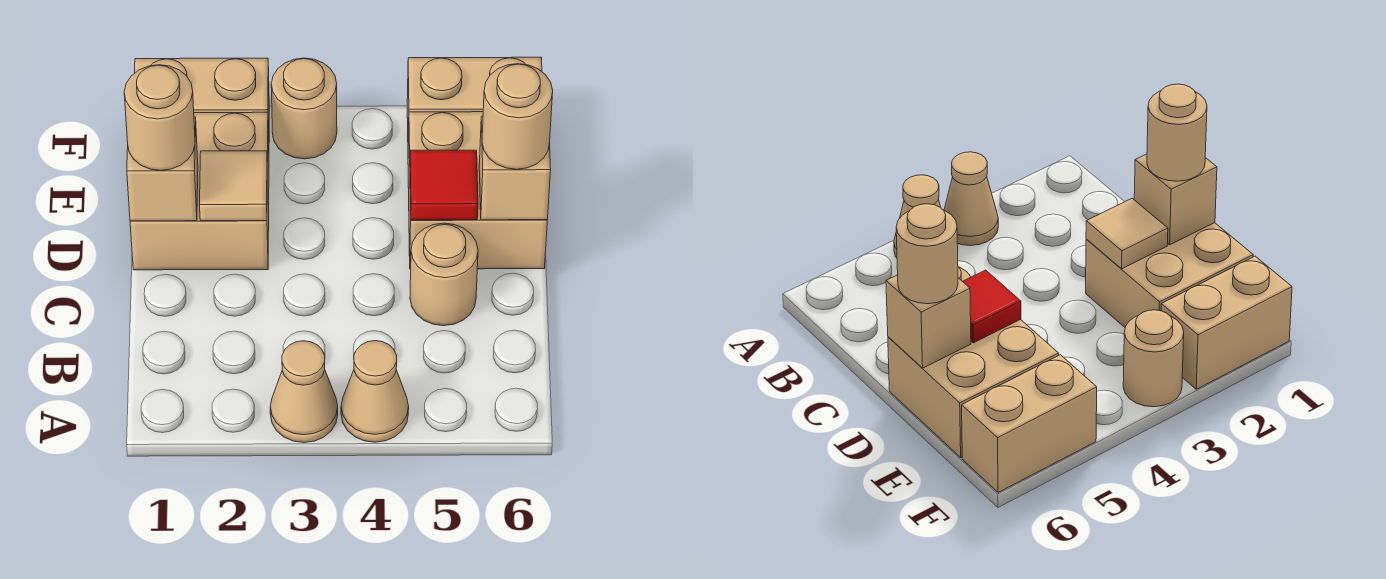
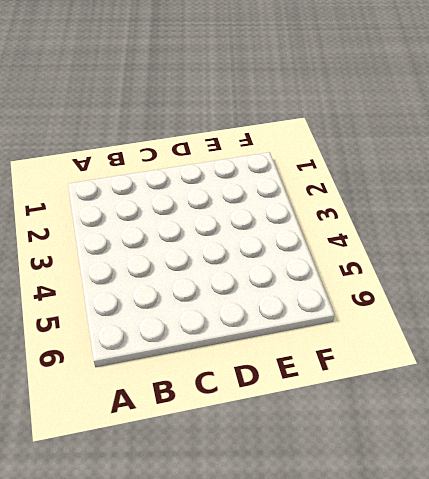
none -> tan 1x1 cone [270,341,338,443]
none -> tan 1x1 cone [341,341,409,442]
none -> tan 1x1 round brick [410,223,478,326]

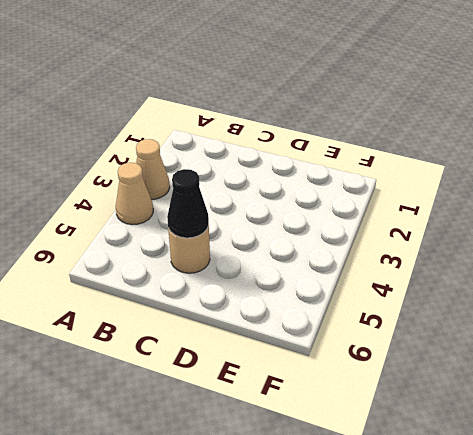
black 1x1 cone [167,169,209,238] -> none
none -> tan 2x2 brick [130,112,269,270]
none -> tan 2x2 brick [408,112,547,269]
none -> tan 1x2 brick [135,58,269,139]

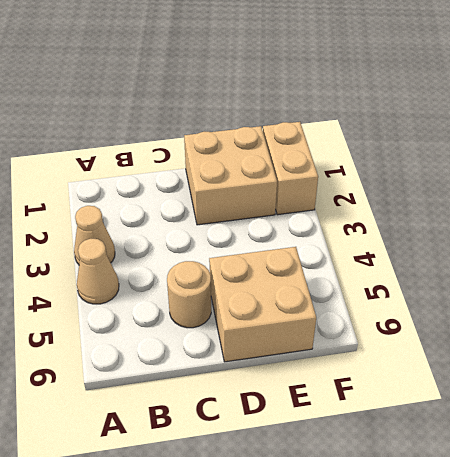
none -> tan 1x1 round brick [271,58,337,159]
none -> tan 1x2 brick [407,57,542,140]
none -> tan 1x1 brick [127,117,198,221]

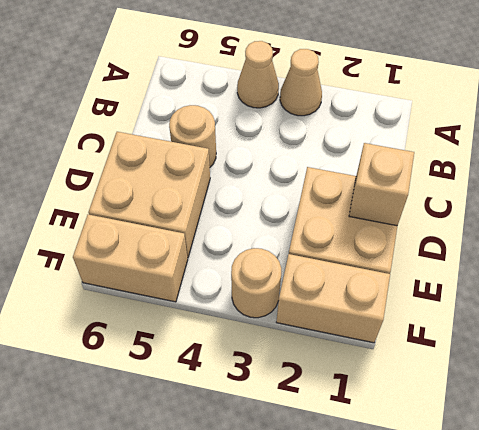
none -> tan 1x1 tile [200,151,267,221]
none -> red 1x1 tile [410,150,478,220]
none -> tan 1x1 brick [479,116,551,220]

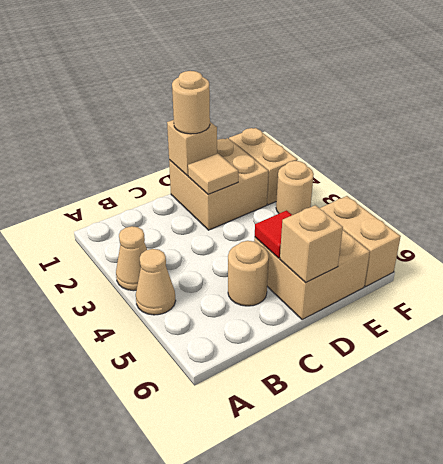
none -> tan 1x1 round brick [482,64,553,169]

